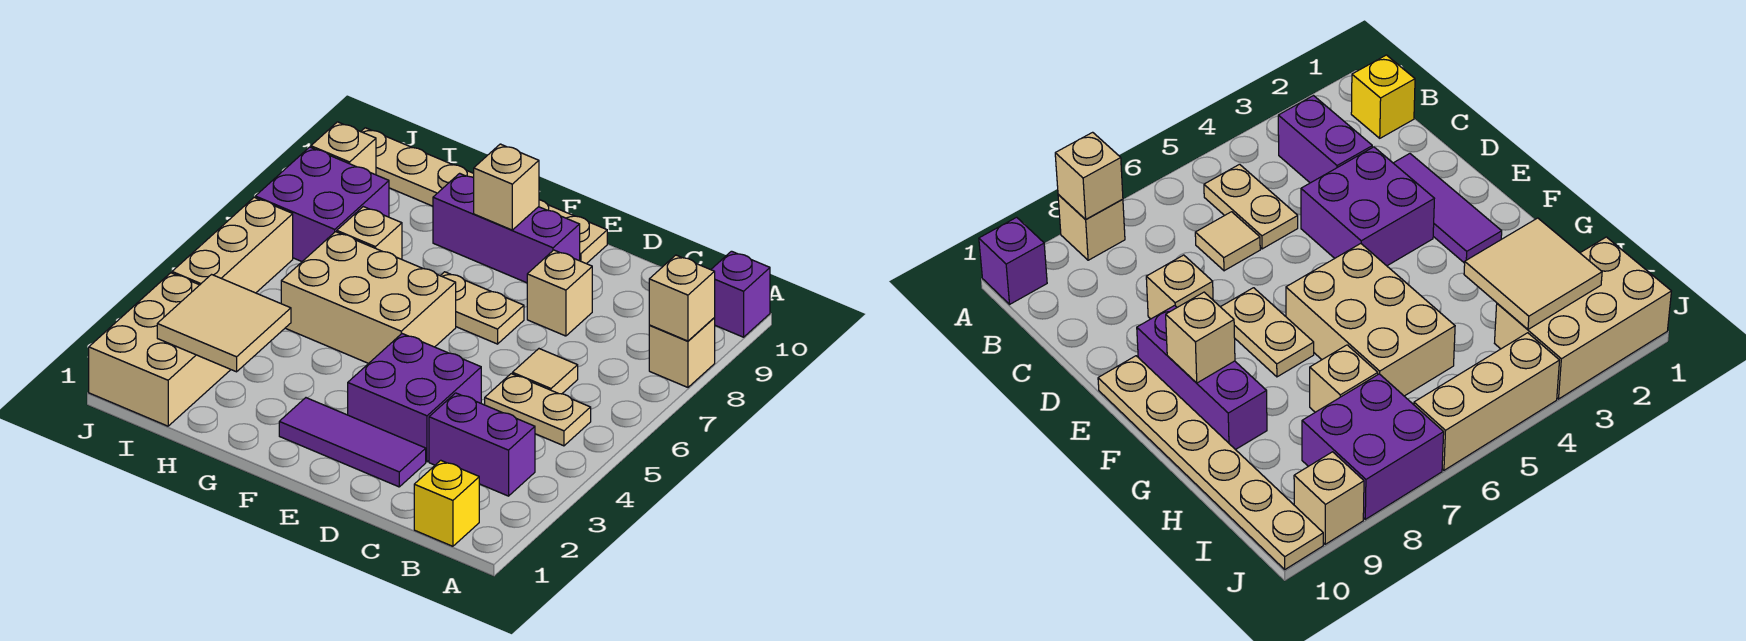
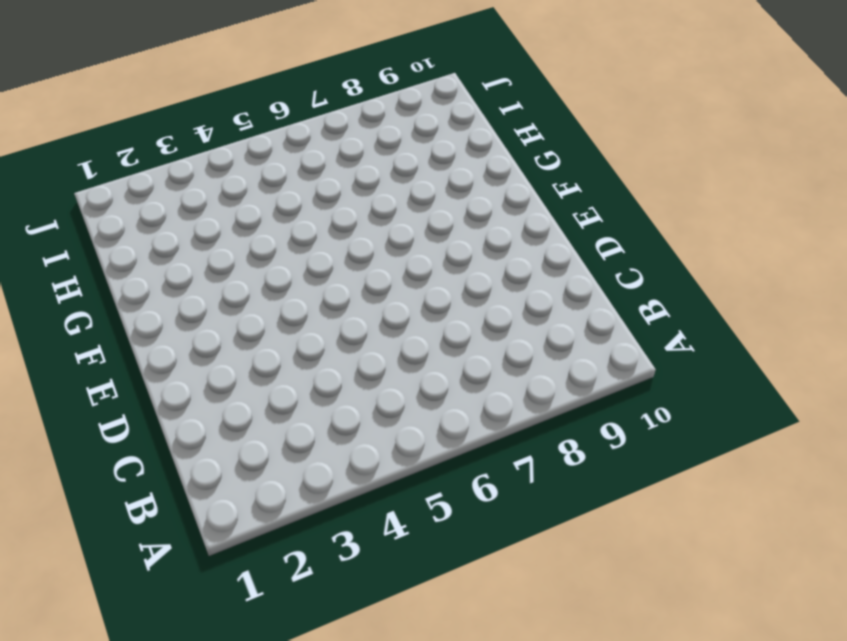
none -> tan 1x1 brick [649,318,715,387]
none -> purple 1x1 brick [711,251,770,337]
none -> yellow 1x1 brick [414,460,479,546]

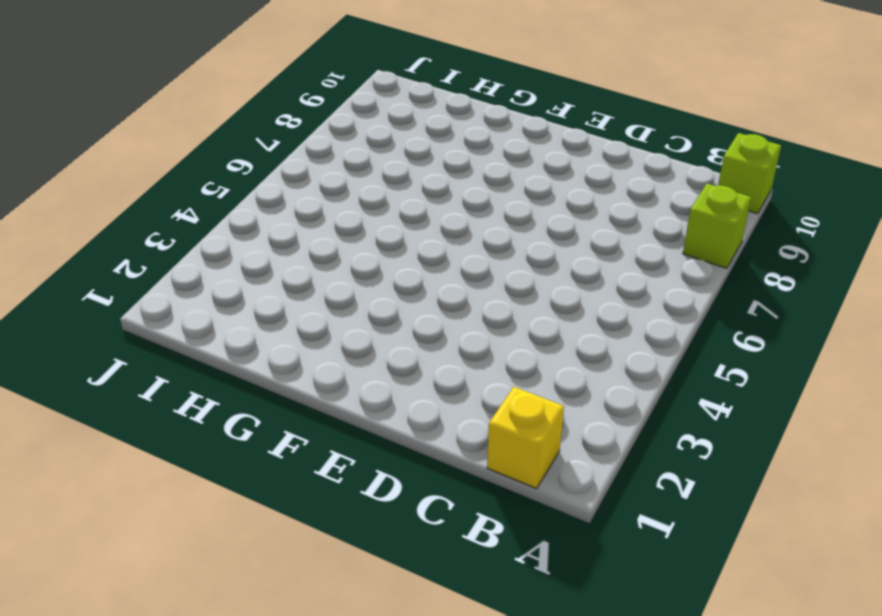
lime 1x1 brick [683,184,751,268] -> tan 1x1 brick [649,318,715,387]
lime 1x1 brick [718,133,781,214] -> purple 1x1 brick [711,251,770,337]
none -> purple 1x2 brick [429,393,535,496]
none -> tan 1x2 plate [485,374,591,446]
none -> tan 1x1 tile [512,349,578,394]

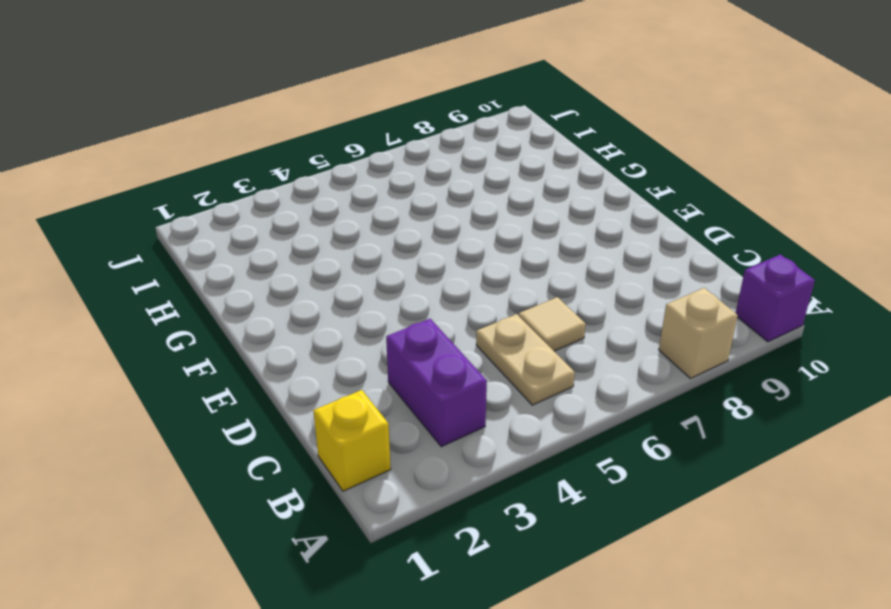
none -> purple 1x3 tile [279,398,426,487]
none -> purple 2x2 brick [348,334,481,462]
none -> tan 1x1 brick [527,250,592,336]

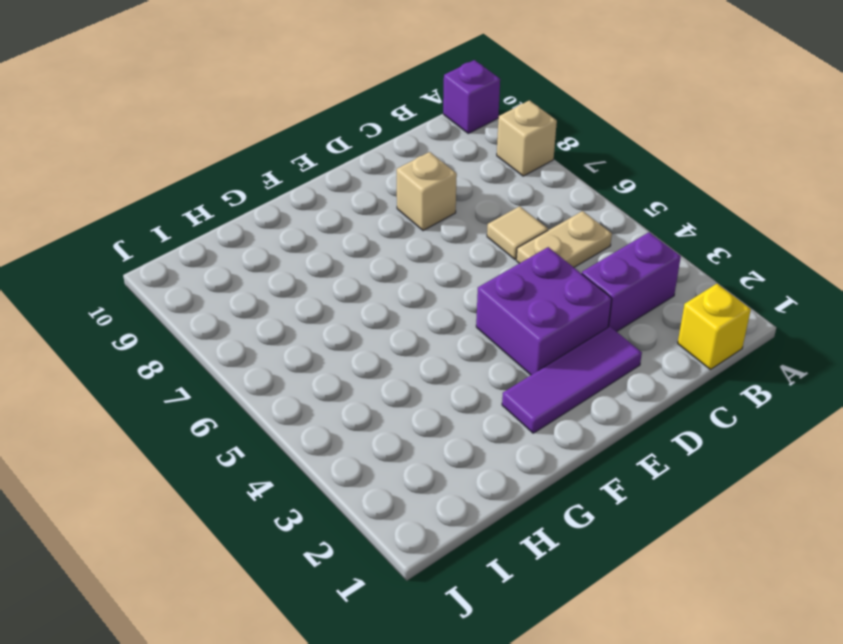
none -> tan 1x2 plate [440,272,524,344]
none -> purple 1x3 brick [433,173,580,283]
none -> tan 1x6 plate [361,128,607,264]

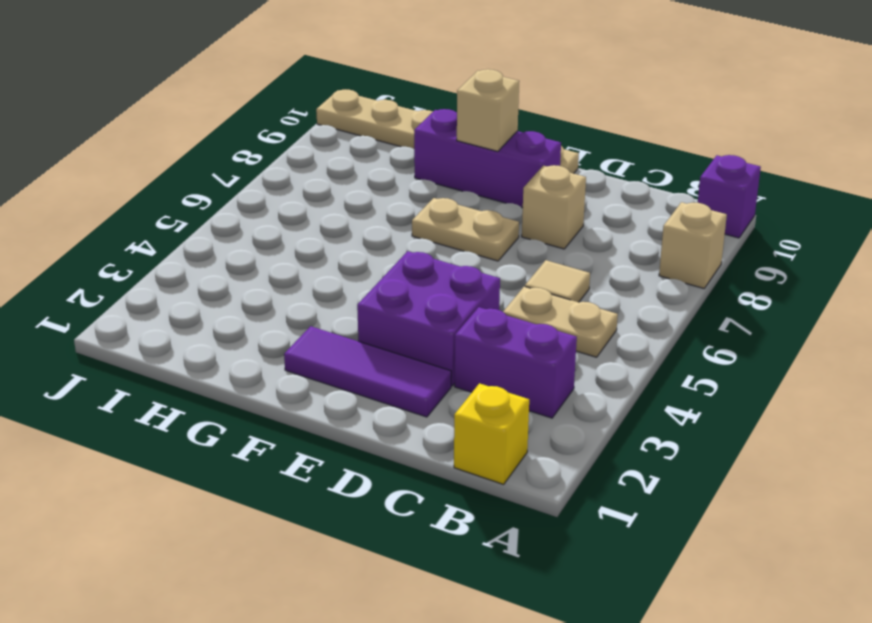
none -> tan 2x3 brick [281,232,456,363]
none -> tan 1x1 brick [337,207,402,259]
none -> tan 2x3 brick [89,273,231,426]

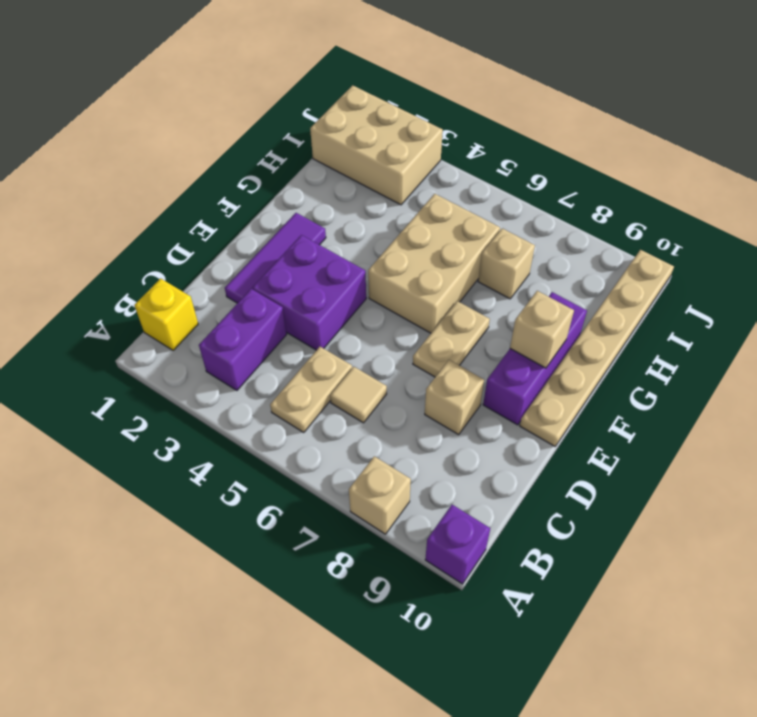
none -> purple 2x2 brick [255,147,389,261]
none -> tan 1x3 brick [172,197,293,293]
none -> tan 1x1 brick [311,122,376,175]

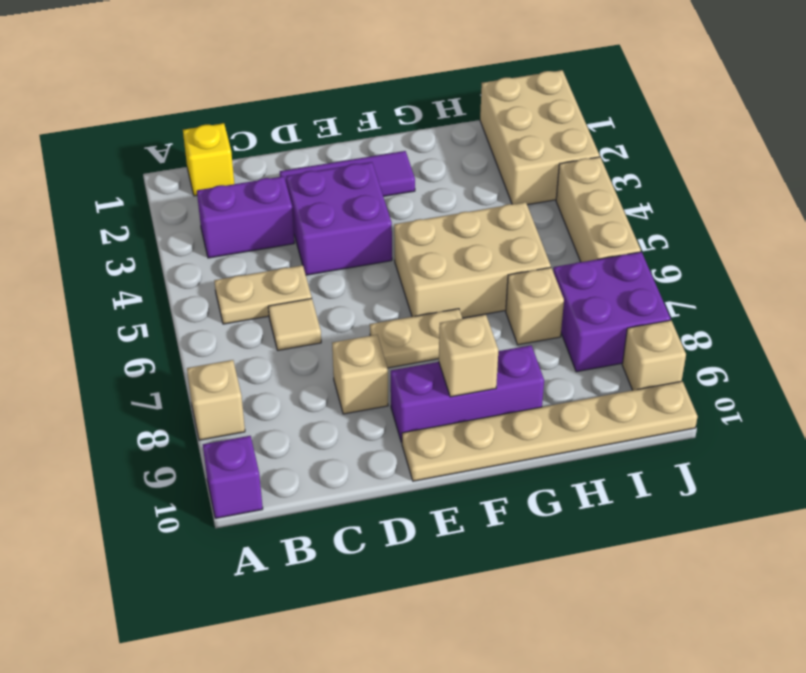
none -> tan 1x1 brick [649,255,715,341]
none -> tan 2x2 tile [157,275,291,372]

